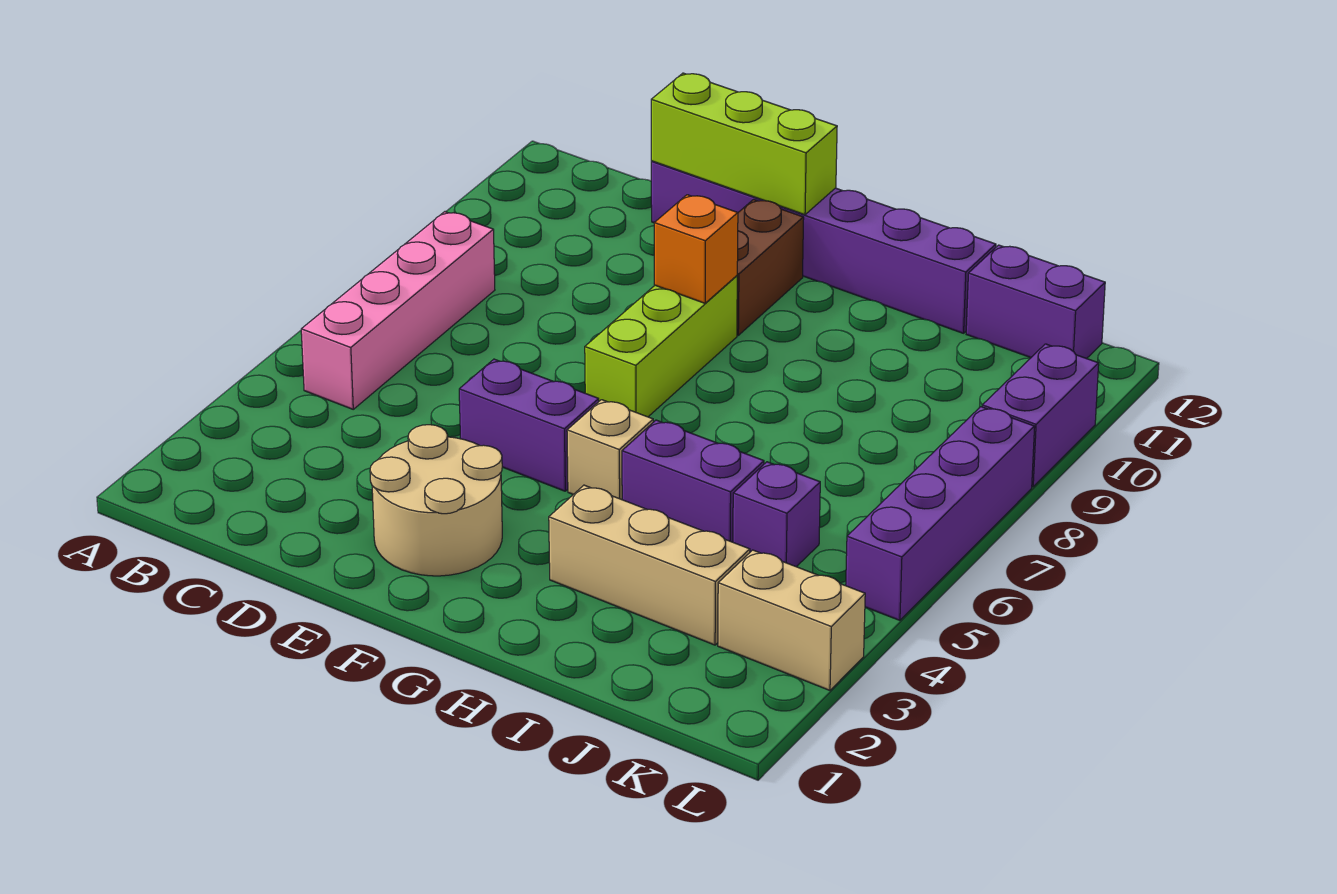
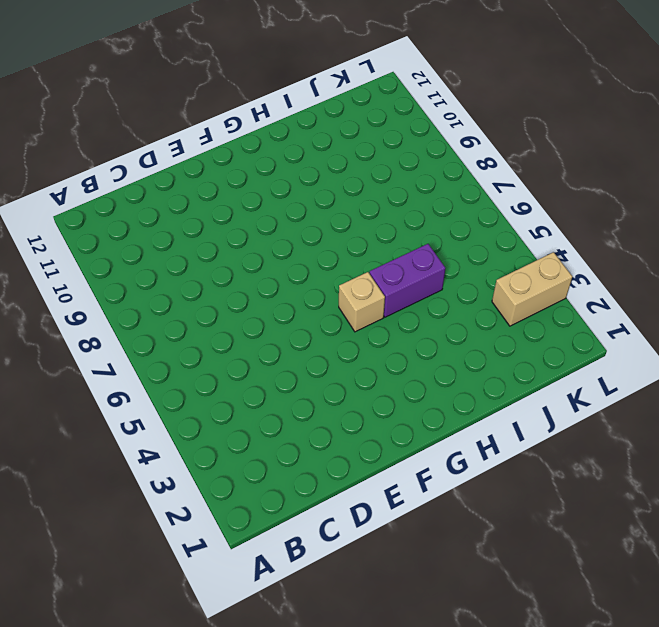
none -> pink 1x4 brick [301,212,495,409]
none -> purple 1x6 brick [651,161,996,333]
none -> tan 2x2 round brick [370,425,502,576]

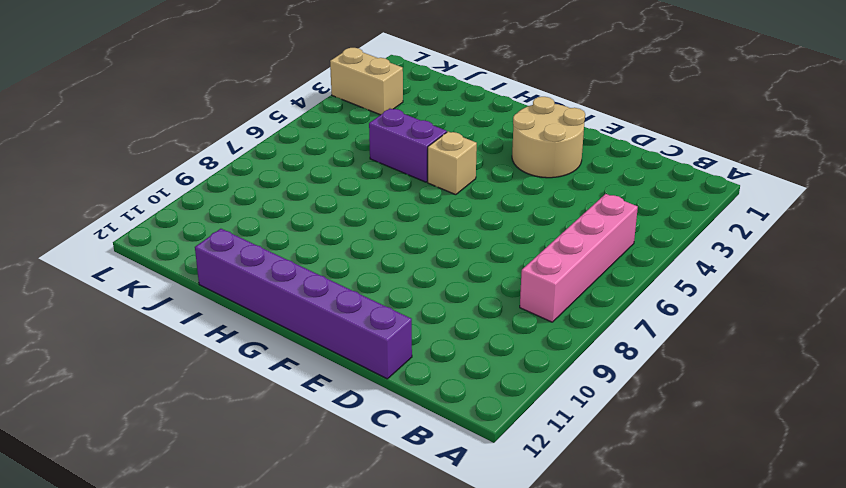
none -> purple 1x2 brick [459,359,599,491]
none -> lime 1x3 brick [585,276,737,417]
none -> brown 1x2 brick [737,199,804,335]

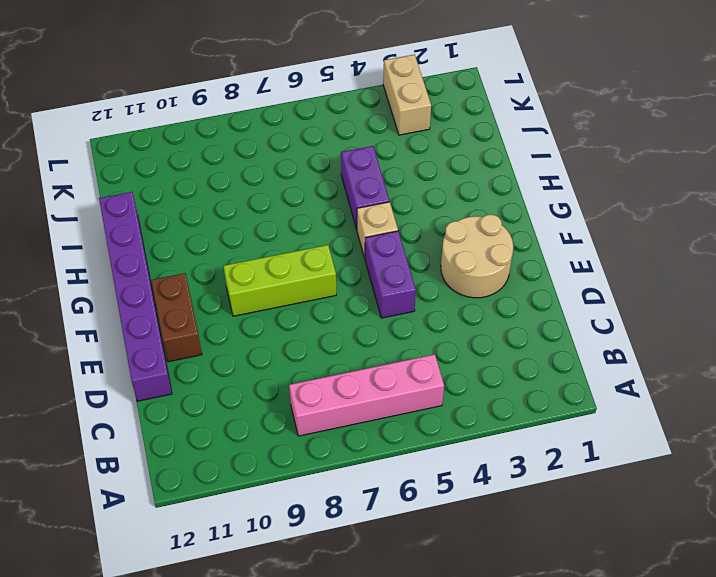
brown 1x2 brick [151,273,202,362] -> brown 1x2 brick turned to [737,199,804,335]
none -> tan 1x3 brick [549,485,750,645]
none -> purple 1x1 brick [733,462,820,567]
none -> purple 1x2 brick [966,245,1105,359]

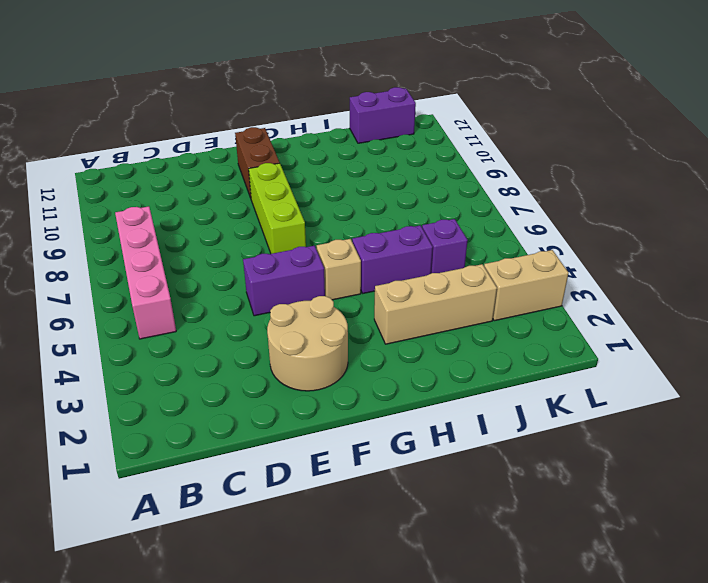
none -> purple 1x6 brick [651,161,996,333]
none -> purple 1x4 brick [846,407,1035,620]
none -> purple 1x2 brick [982,344,1099,487]

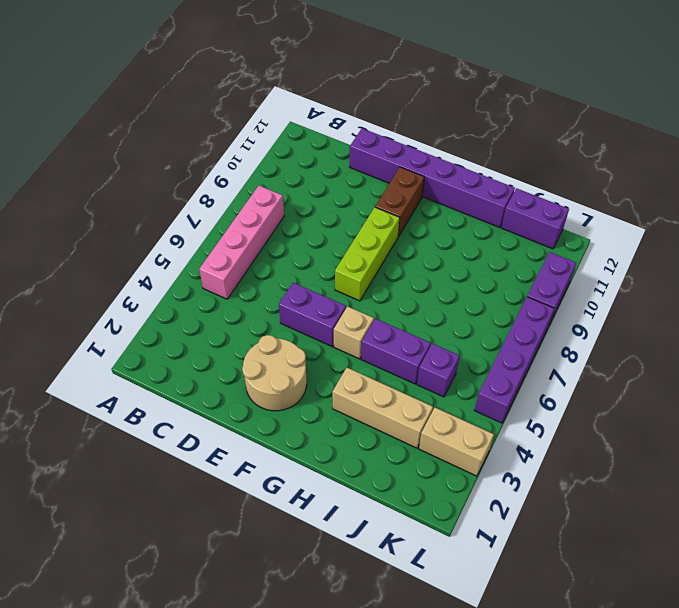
none -> lime 1x3 brick [651,73,837,215]
none -> orange 1x1 brick [654,195,738,303]

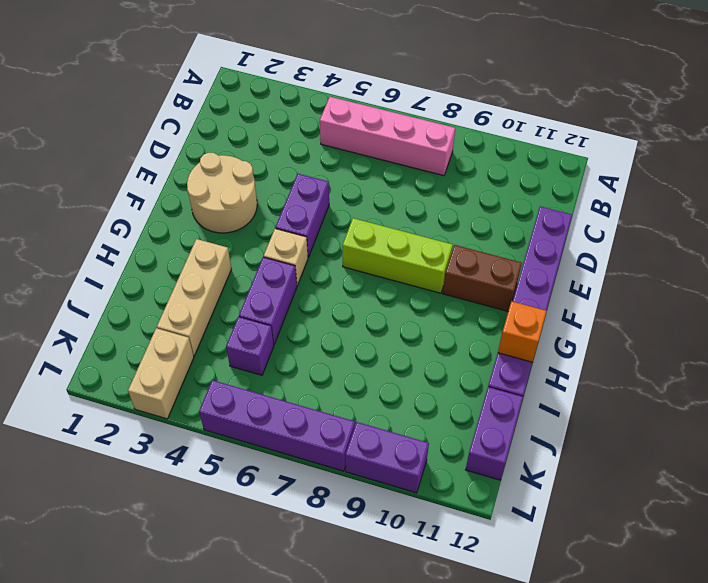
orange 1x1 brick [498,301,547,362] -> orange 1x1 brick moved to [654,195,738,303]
none -> lime 1x3 brick [651,73,837,215]

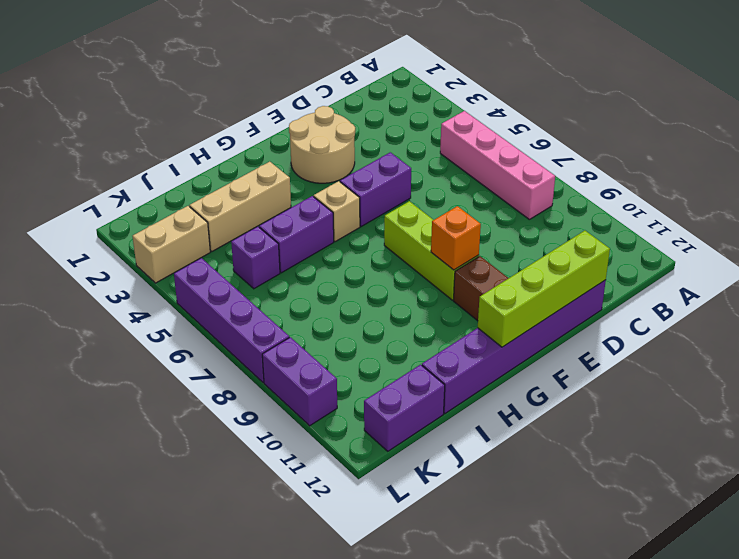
lime 1x4 brick [478,231,610,347] -> lime 1x3 brick [651,73,837,215]

